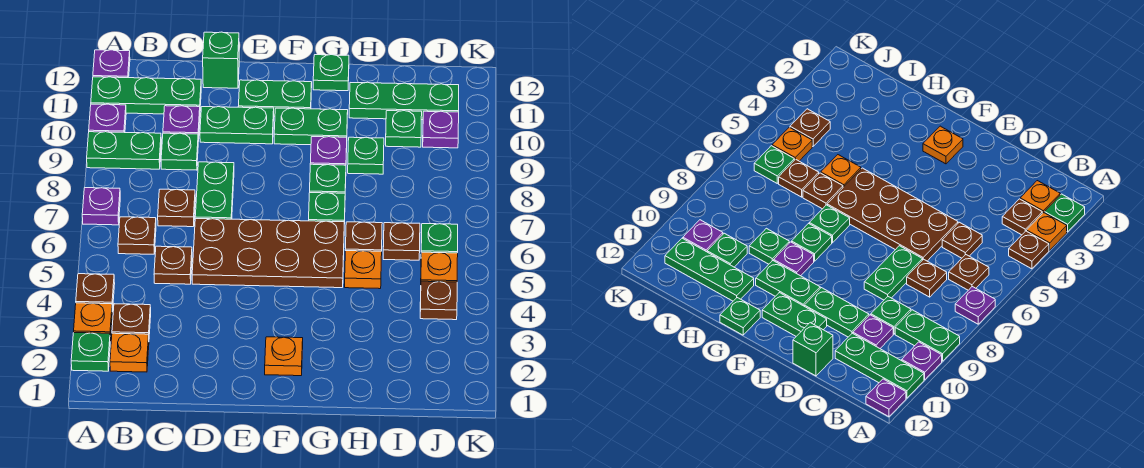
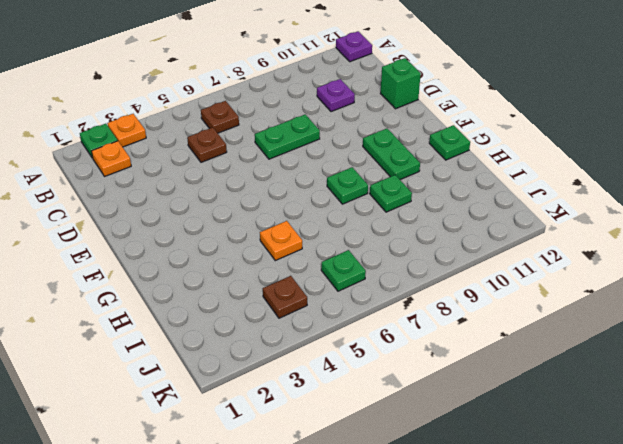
none -> brown 1x1 plate [76,274,115,312]
none -> purple 1x1 plate [82,188,120,225]
none -> green 1x2 plate [87,132,161,169]
none -> purple 1x1 plate [89,104,126,133]

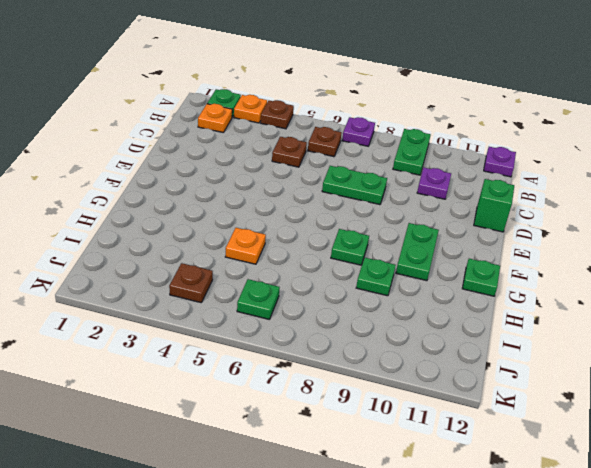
none -> purple 1x1 plate [89,104,126,133]
none -> green 1x3 plate [91,77,201,114]
none -> brown 1x1 plate [112,304,151,334]
none -> brown 1x1 plate [158,189,195,227]

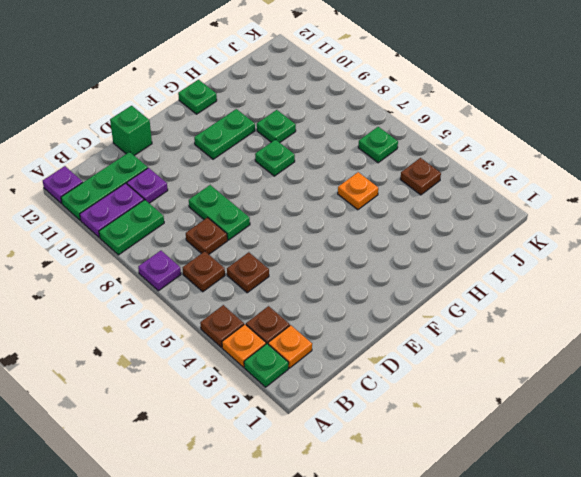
purple 1x2 plate [80,183,144,237] -> purple 1x1 plate [89,104,126,133]
none -> green 1x1 plate [161,133,198,170]
none -> brown 2x4 plate [192,219,344,288]
none -> green 1x2 plate [200,107,274,144]
none -> green 1x2 plate [238,80,312,116]

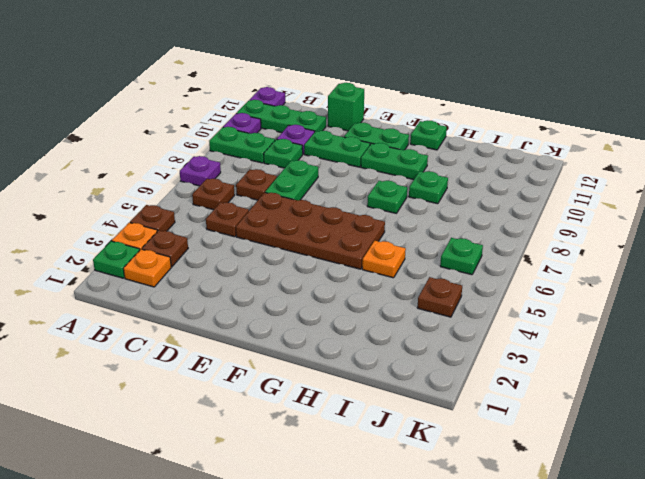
none -> orange 1x1 plate [265,337,303,376]
none -> green 1x1 plate [309,193,345,224]
none -> purple 1x1 plate [310,137,347,165]
none -> brown 1x1 plate [345,222,382,251]

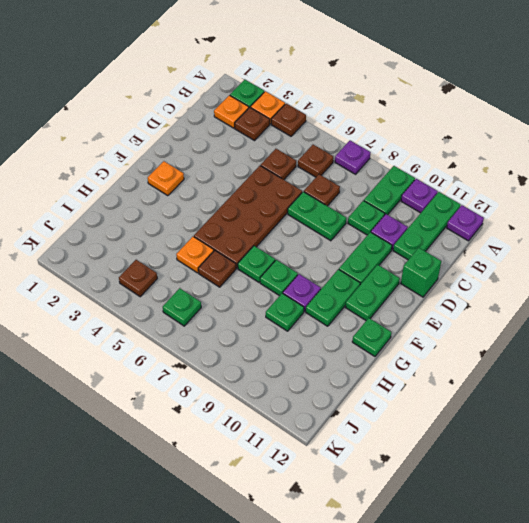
none -> green 1x3 plate [349,82,459,120]
none -> brown 1x1 plate [383,223,420,260]
none -> green 1x1 plate [386,111,422,147]
none -> orange 1x1 plate [421,252,458,282]

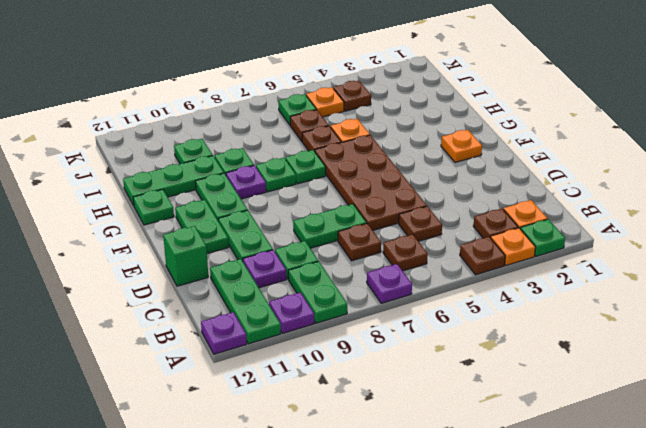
green 1x3 plate [123,156,224,205] -> green 1x3 plate turned to [349,82,459,120]
none -> purple 1x1 plate [423,111,459,148]

